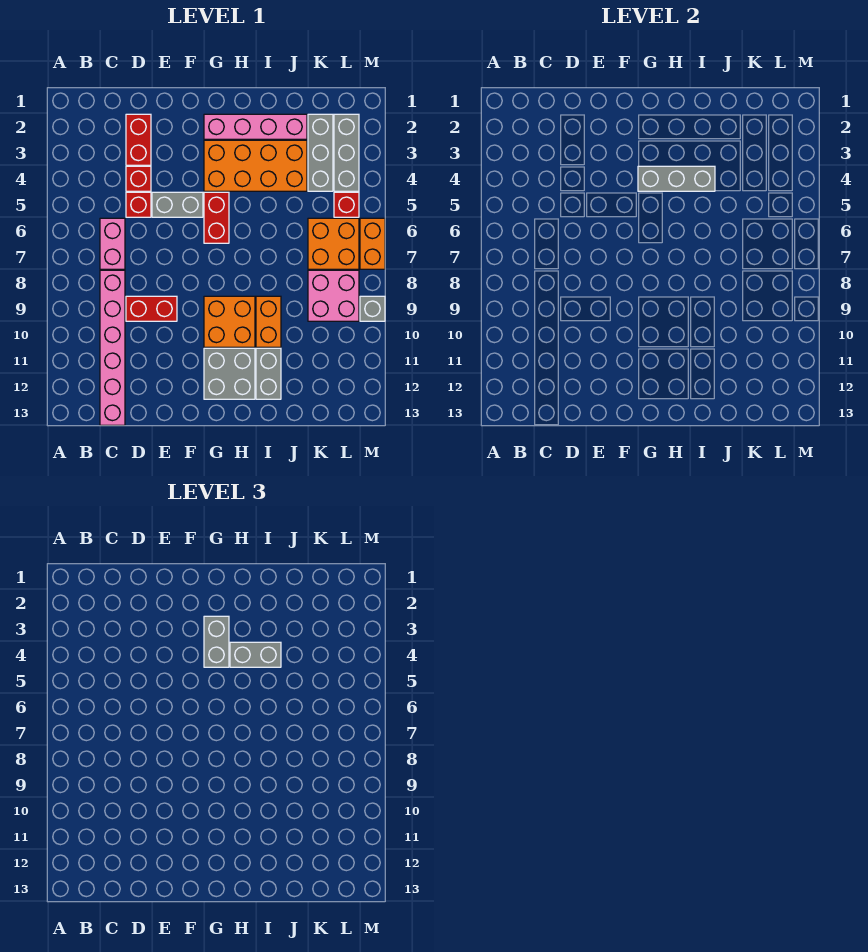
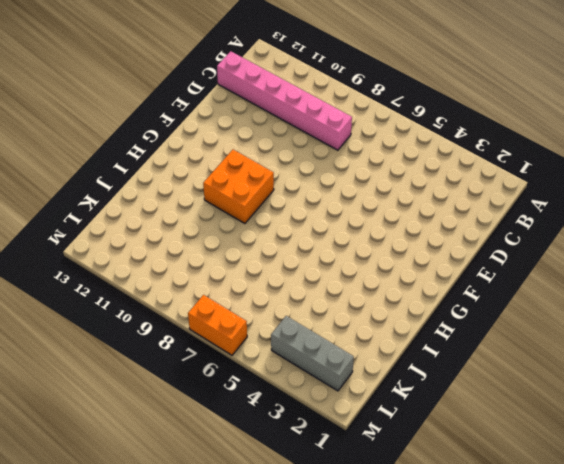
none -> pink 1x2 brick [100,218,125,269]
none -> red 1x2 brick [126,114,151,165]
none -> red 1x1 brick [126,166,151,191]

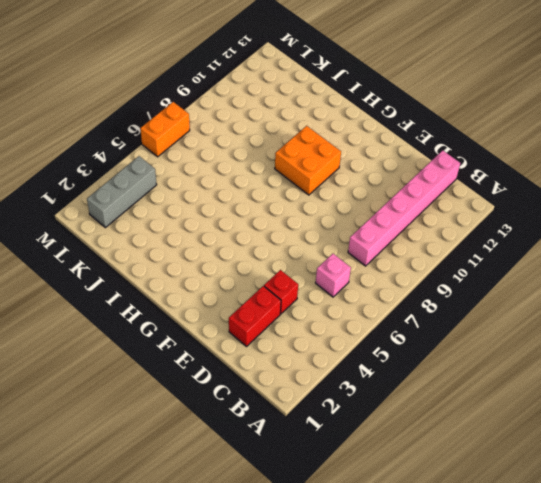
pink 1x1 brick [316,254,351,297] -> pink 1x2 brick [100,218,125,269]
none -> red 1x1 brick [126,192,151,217]
none -> red 1x2 brick [126,296,177,321]
none -> grey 1x2 brick [152,192,203,217]

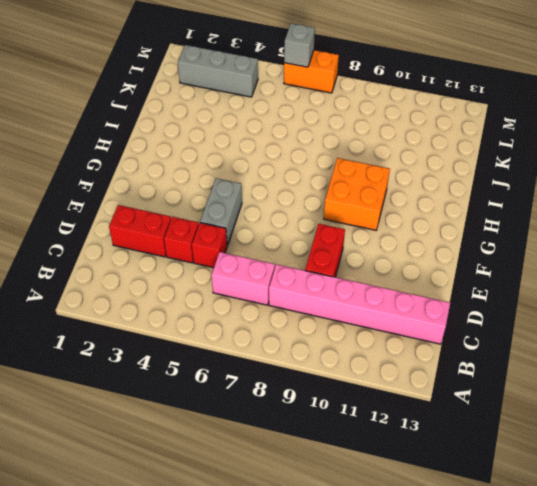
grey 1x1 brick [284,23,315,67] -> grey 1x1 brick moved to [360,296,385,321]
none -> pink 1x4 brick [204,114,307,139]
none -> orange 2x4 brick [204,140,307,191]
none -> red 1x2 brick [204,192,229,243]

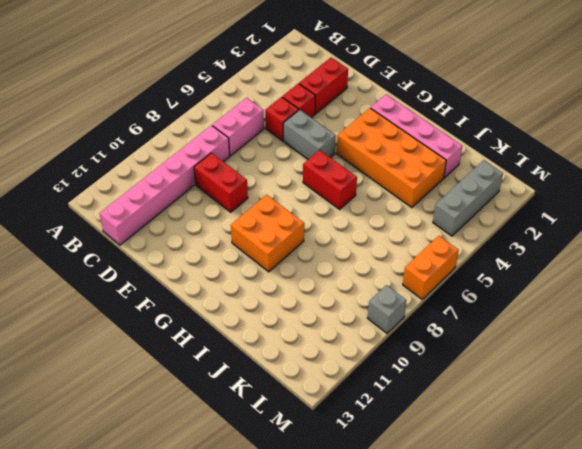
red 1x2 brick [303,150,357,209] -> red 1x2 brick turned to [204,192,229,243]
none -> grey 2x2 brick [204,348,255,399]
none -> orange 1x2 brick [256,296,281,347]
none -> grey 1x2 brick [256,348,281,399]

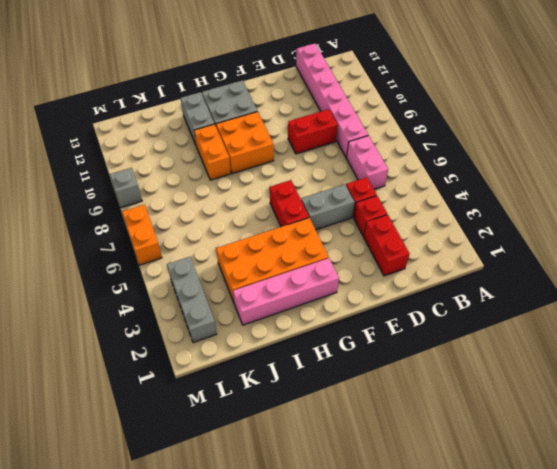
none -> grey 1x3 brick [308,114,333,191]
none -> orange 2x2 brick [308,218,359,269]
none -> pink 2x2 brick [308,270,359,321]

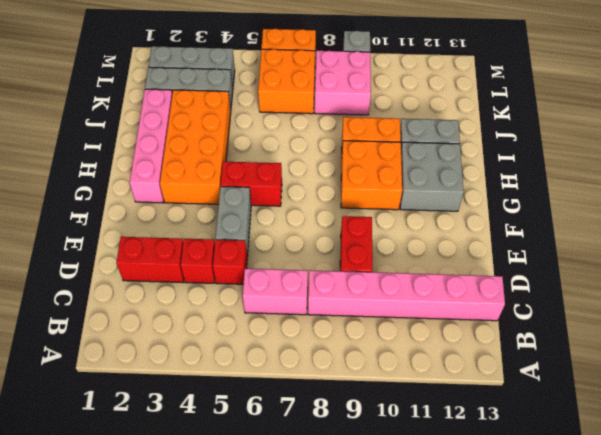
none -> red 1x1 brick [334,192,359,217]
none -> grey 1x3 brick [638,166,715,191]
none -> grey 1x2 brick [204,616,229,667]

